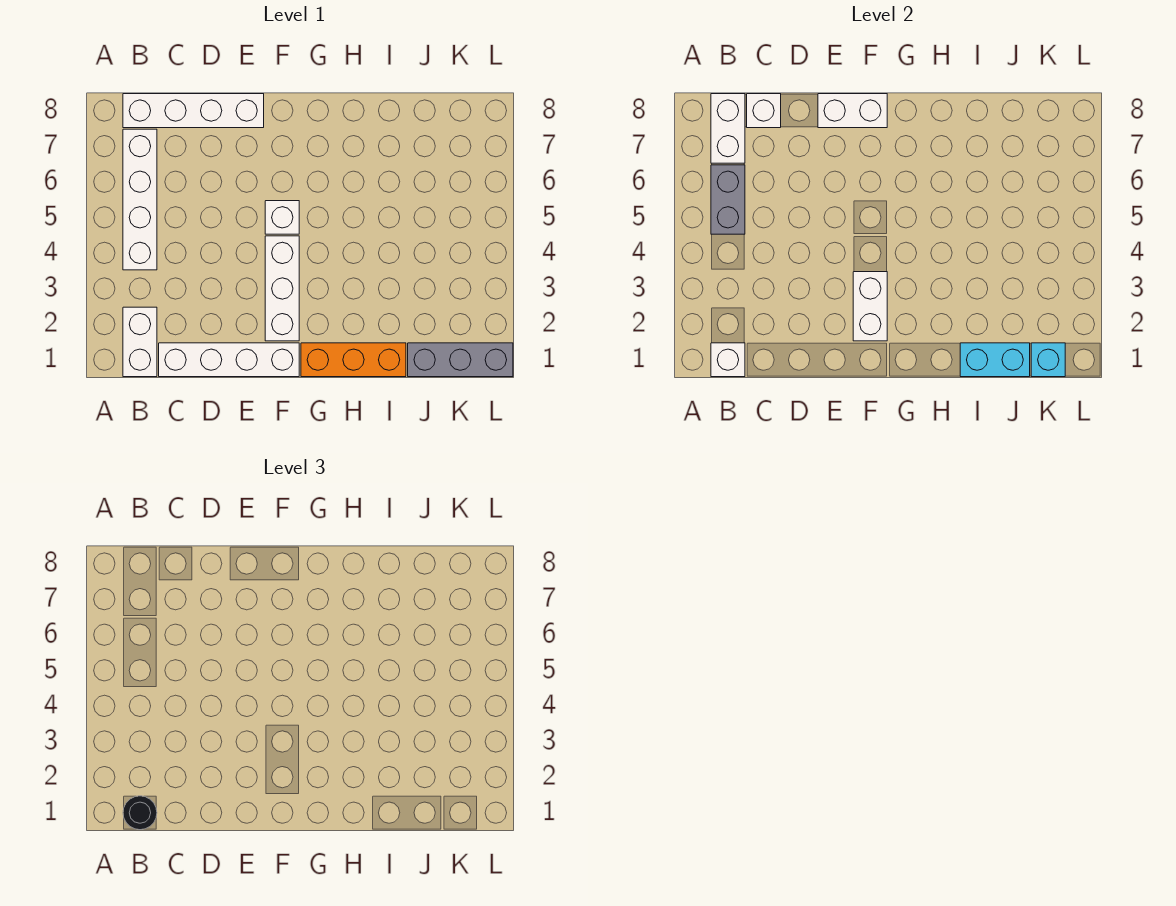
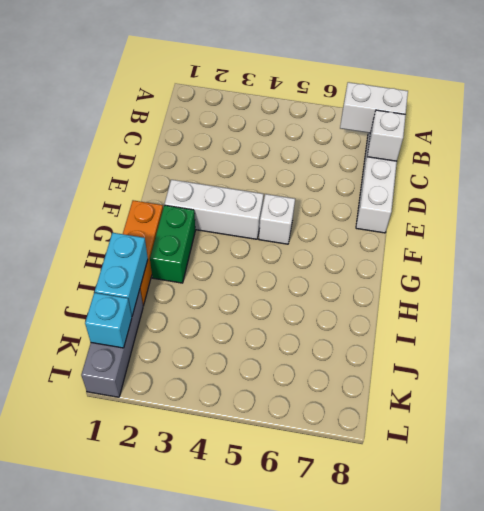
green 1x2 brick [150,205,195,283] -> none
none -> white 1x2 brick [123,307,157,377]
none -> white 1x4 brick [123,129,157,270]
none -> white 1x4 brick [159,343,299,377]

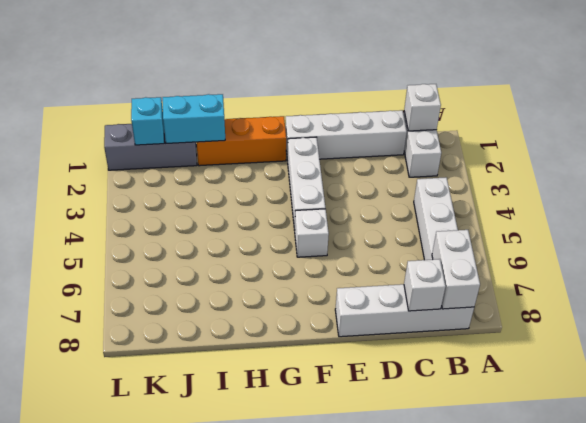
none -> grey 1x2 brick [711,165,745,234]
none -> white 1x2 brick [818,94,887,128]
none -> white 1x2 brick [853,272,887,341]

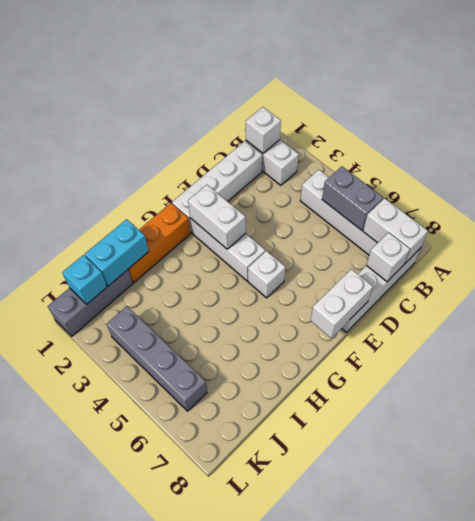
grey 1x4 brick [107,306,207,411] -> none
none -> black 1x1 round brick [123,796,157,830]

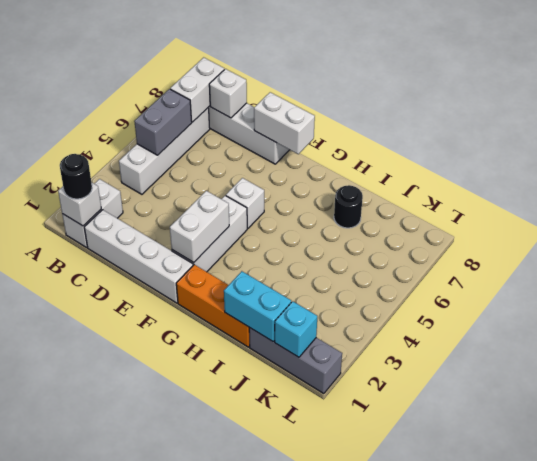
black 1x1 round brick [334,185,363,228] -> none

